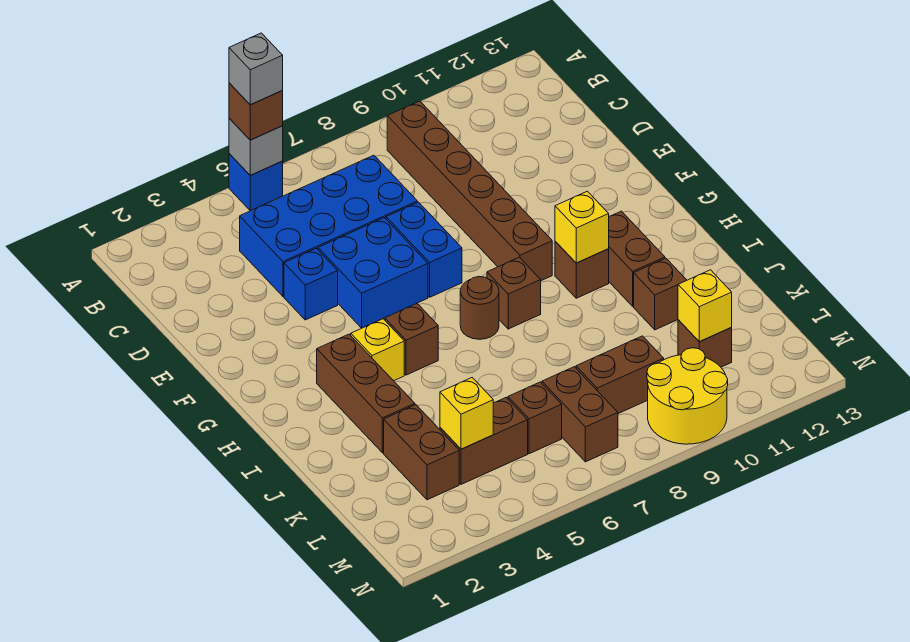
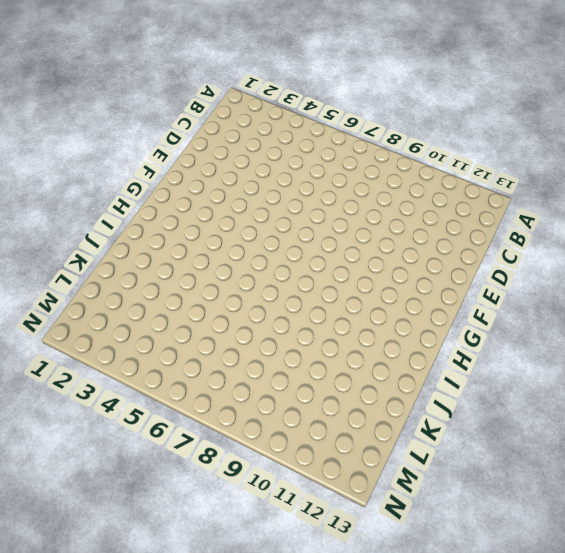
none -> blue 1x1 brick [229,154,283,211]
none -> brown 1x6 brick [387,101,552,281]
none -> blue 2x4 brick [240,155,417,296]

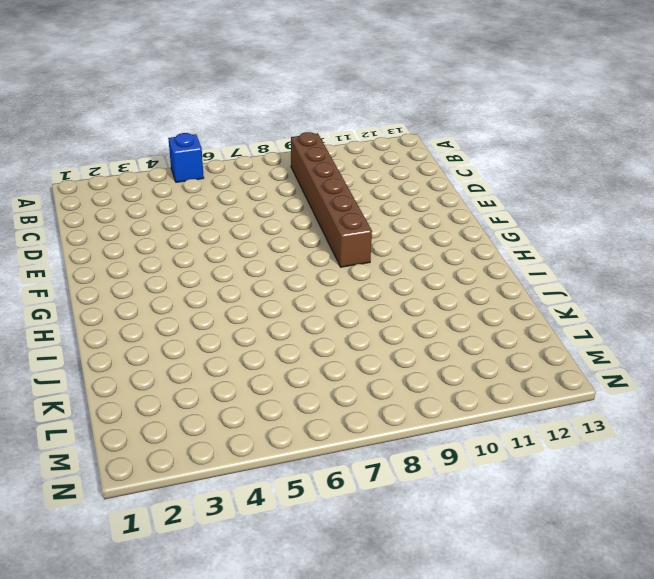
none -> blue 2x4 brick [240,155,417,296]
none -> blue 1x1 brick [284,248,338,320]
none -> blue 2x2 brick [318,218,428,328]

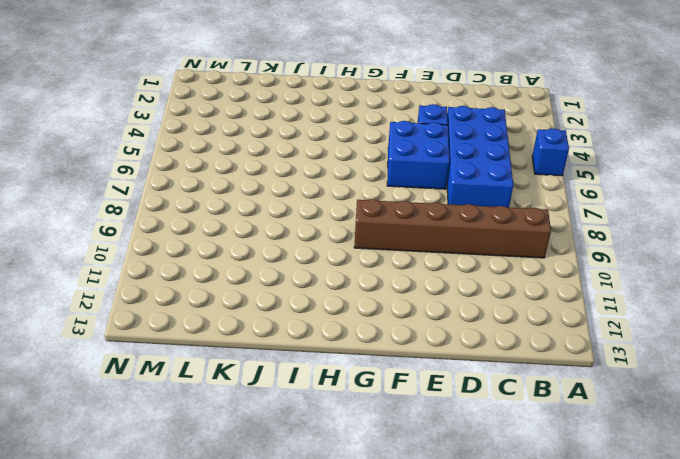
none -> blue 1x2 brick [386,202,462,297]
none -> brown 1x3 brick [317,334,415,453]
none -> yellow 1x1 brick [351,319,404,381]

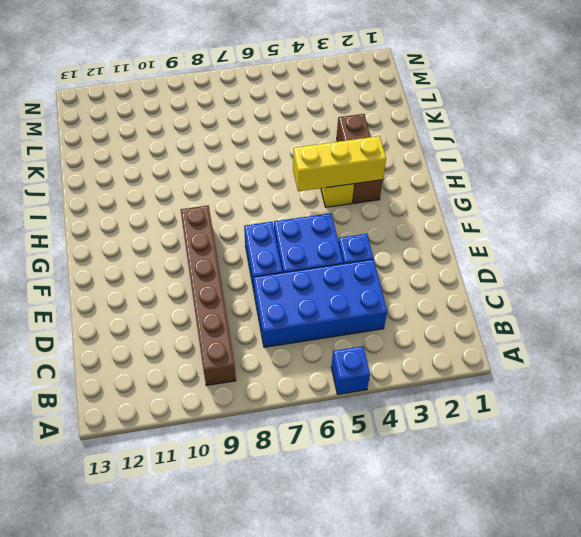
yellow 1x3 brick [293,136,386,191] -> none
none -> brown 1x1 brick [385,304,438,375]
none -> brown 1x1 round brick [460,277,499,339]
none -> brown 1x1 brick [487,257,541,329]

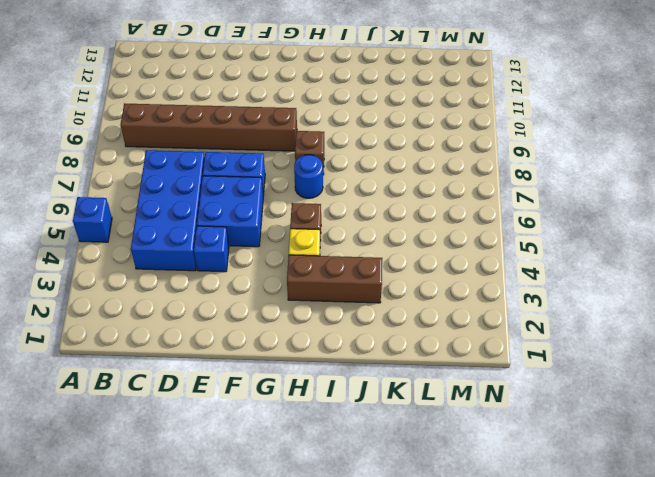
blue 1x1 round brick [294,155,323,198] -> brown 1x1 round brick [460,277,499,339]
none -> brown 1x1 brick [555,241,609,298]
none -> brown 1x2 brick [609,211,665,306]
none -> brown 1x1 brick [634,258,687,330]

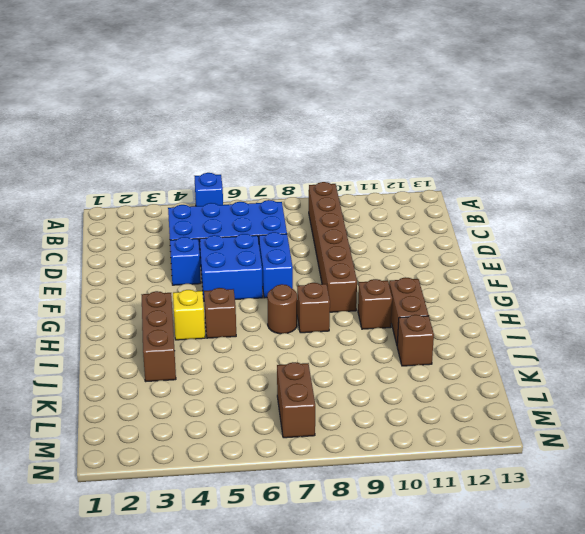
none -> brown 1x2 brick [384,405,459,500]
none -> brown 1x2 brick [440,398,528,484]
none -> brown 1x1 brick [508,382,562,454]

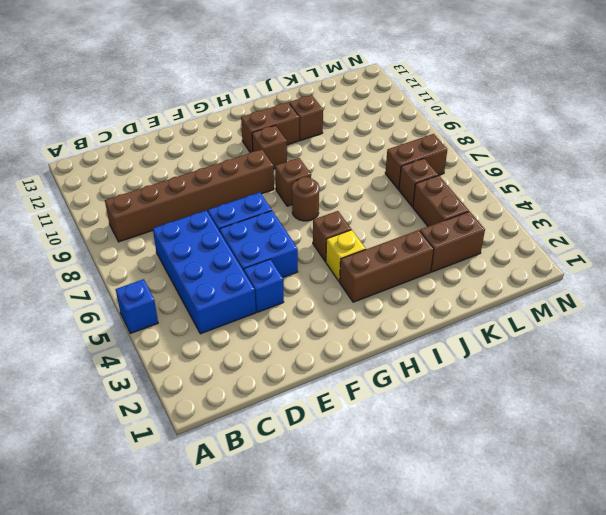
none -> brown 1x2 brick [576,336,664,414]
none -> brown 1x1 brick [678,320,732,367]
none -> yellow 2x2 round brick [647,348,728,444]

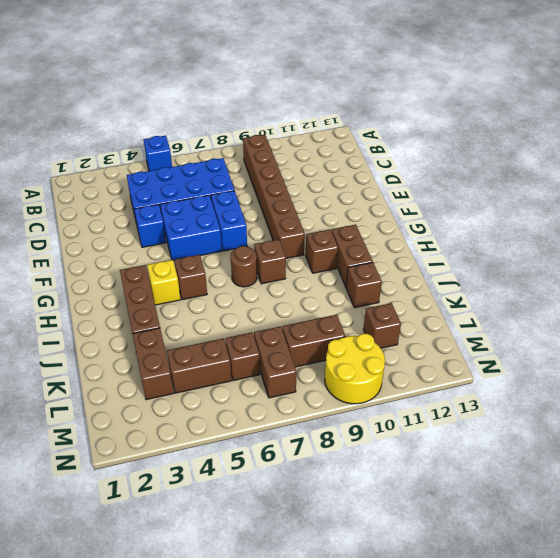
none -> grey 1x1 brick [229,118,283,175]
none -> yellow 1x1 brick [555,191,609,263]
none -> yellow 1x1 brick [440,378,493,449]

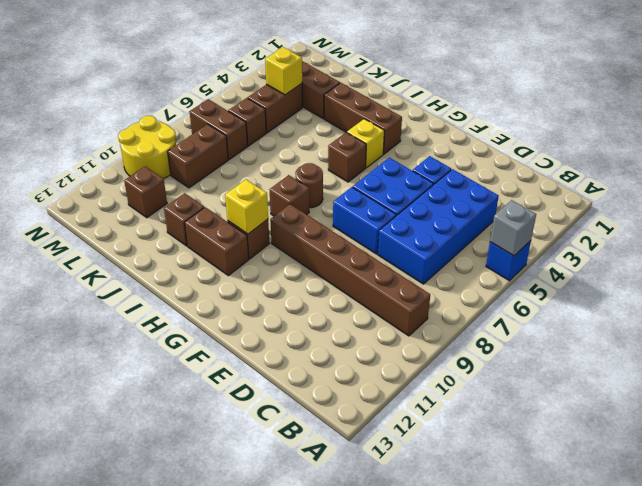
none -> yellow 1x1 brick [678,270,732,342]
none -> brown 1x1 brick [229,83,283,140]
none -> grey 1x1 brick [229,33,283,105]

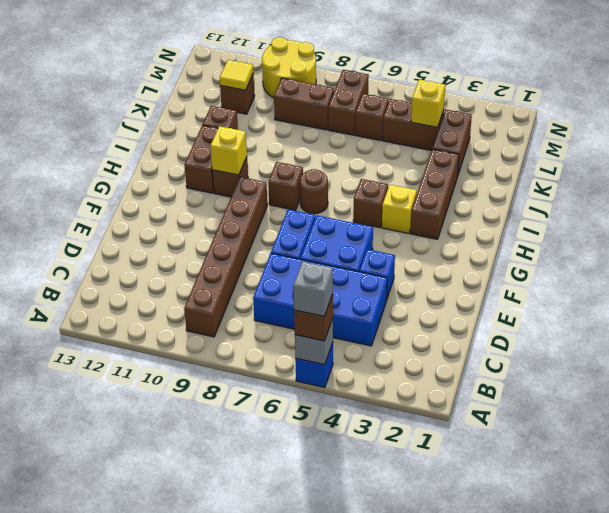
yellow 1x1 tile [220,60,253,90] -> yellow 1x1 brick [678,270,732,342]

